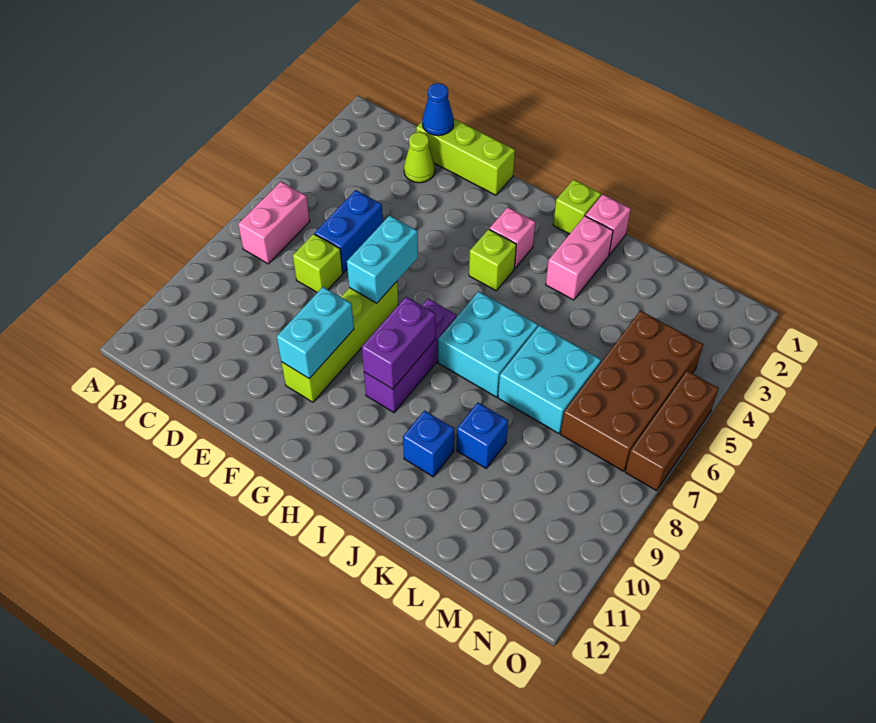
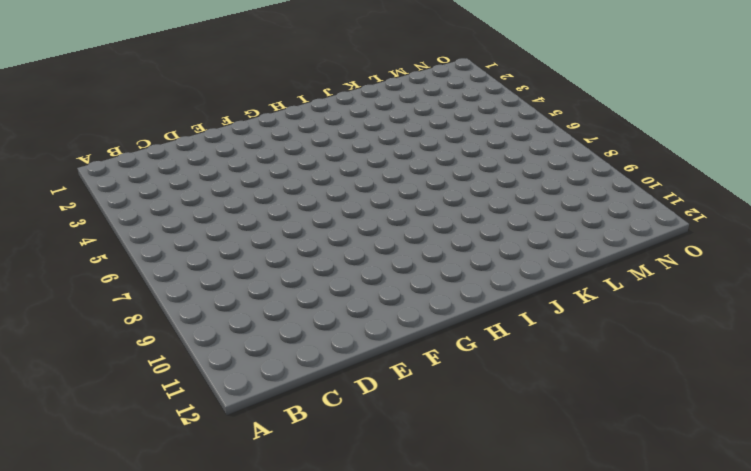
none -> pink 1x2 brick [238,182,310,264]
none -> lime 1x3 brick [416,119,515,195]
none -> lime 1x1 cone [404,132,435,183]

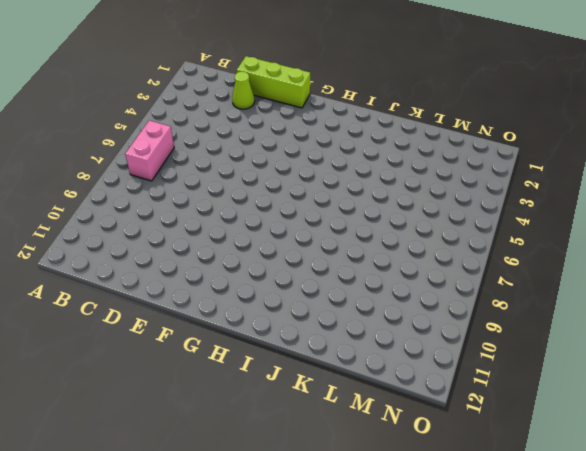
none -> blue 1x2 brick [315,190,383,273]
none -> lime 1x1 brick [293,234,343,292]
none -> lime 1x4 brick [281,282,398,402]

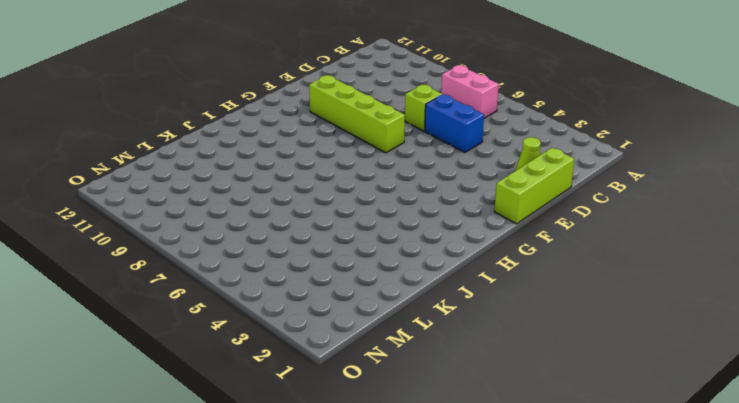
none -> pink 1x1 brick [489,207,535,268]
none -> lime 1x1 brick [469,229,516,291]
none -> purple 1x3 brick [364,299,457,413]

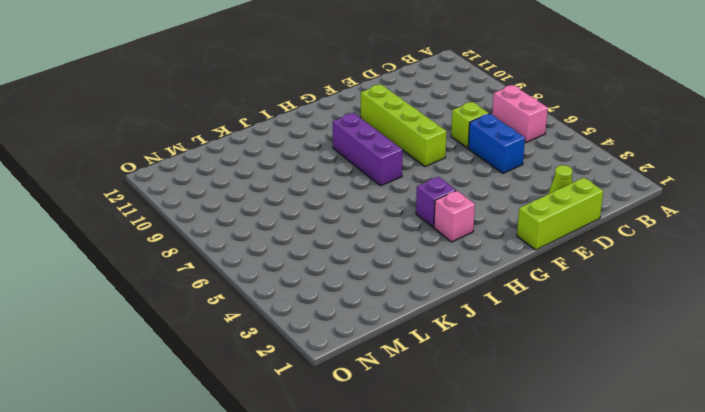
purple 1x1 brick [416,177,456,227] -> lime 1x1 brick [469,229,516,291]
none -> lime 1x1 brick [553,179,601,234]
none -> cyan 2x2 brick [438,291,538,397]
none -> pink 1x1 brick [586,194,631,255]

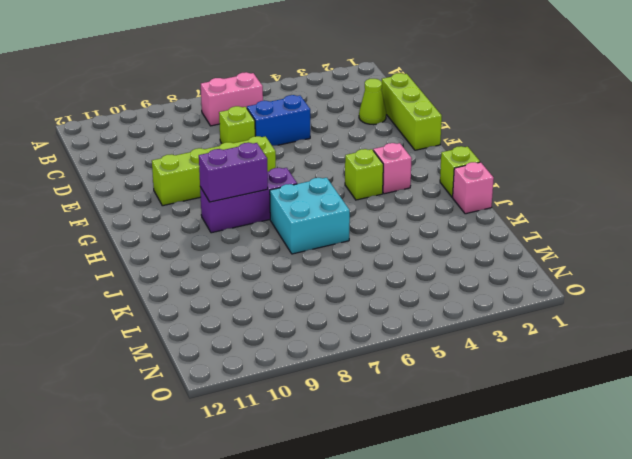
none -> pink 1x2 brick [546,216,613,300]
none -> blue 1x1 brick [403,411,454,477]
none -> cyan 2x2 brick [498,325,601,434]

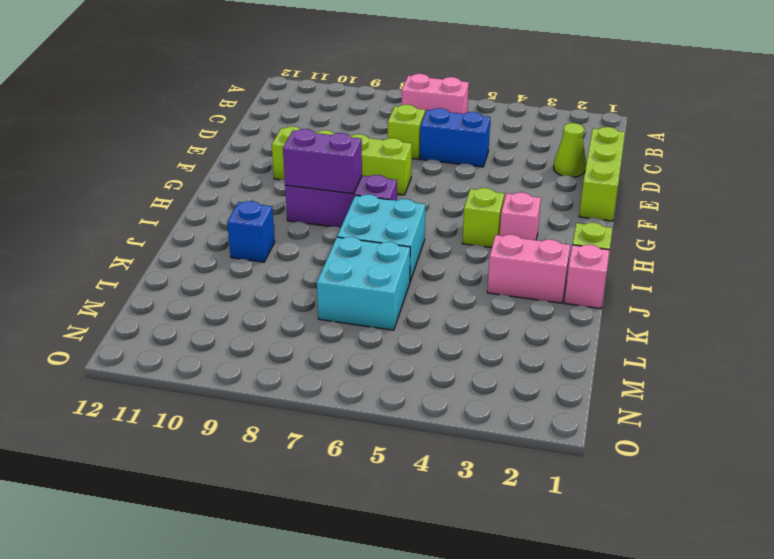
none -> blue 1x1 brick [457,403,508,468]
none -> brown 2x4 brick [561,311,703,471]
none -> brown 1x3 brick [625,371,719,491]

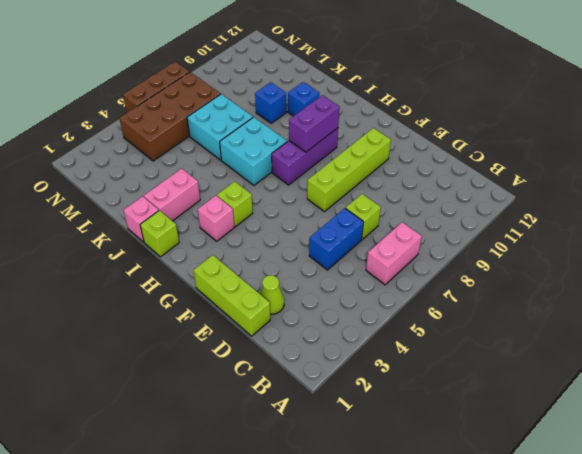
none -> blue 1x1 cone [422,83,454,136]
none -> cyan 1x2 brick [347,215,418,303]
none -> cyan 1x2 brick [277,287,354,379]

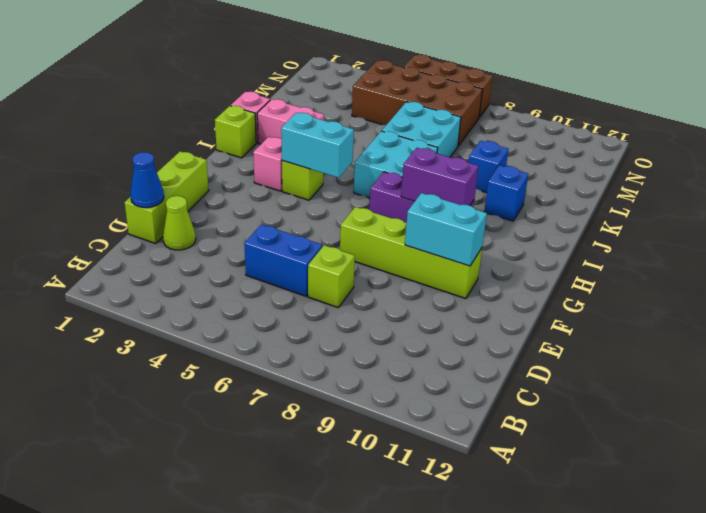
cyan 1x2 brick [281,113,354,178] -> cyan 1x2 brick moved to [347,215,418,303]
none -> pink 1x2 brick [238,182,310,264]

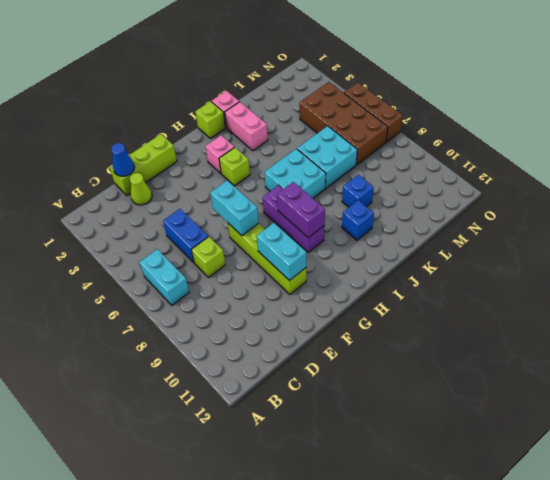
cyan 1x2 brick [140,249,189,305] -> pink 1x2 brick [238,182,310,264]

